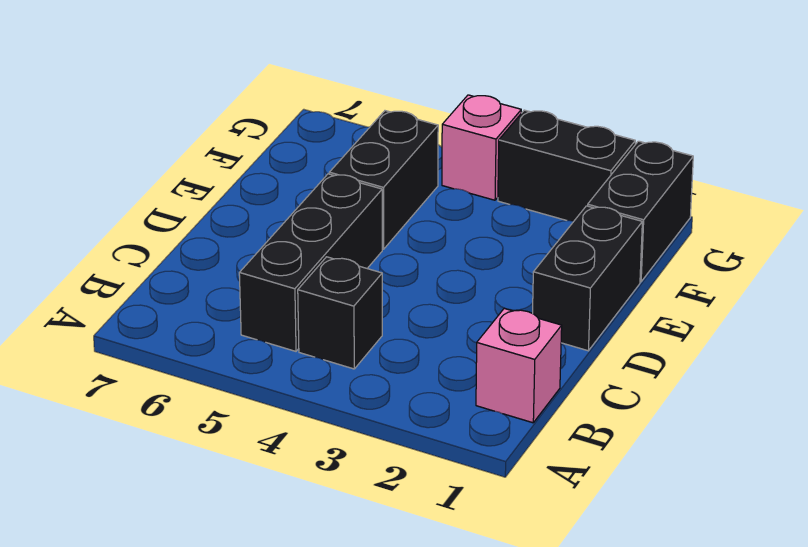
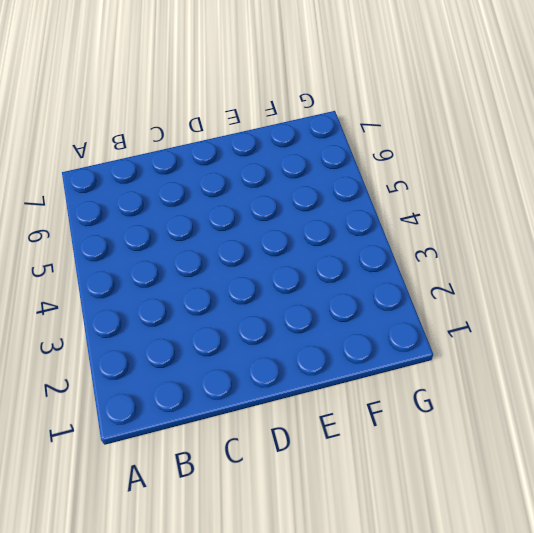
none -> pink 1x1 brick [476,309,562,423]
none -> black 1x1 brick [298,257,382,369]

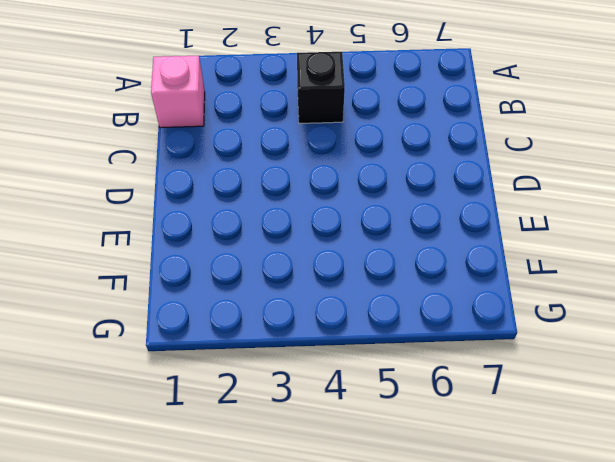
none -> black 1x3 brick [239,174,382,351]
none -> black 1x2 brick [533,206,642,351]

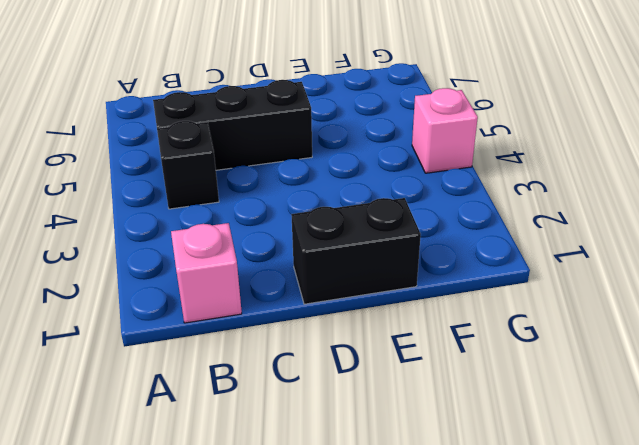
none -> black 1x2 brick [329,111,438,249]
none -> black 1x2 brick [588,141,693,282]

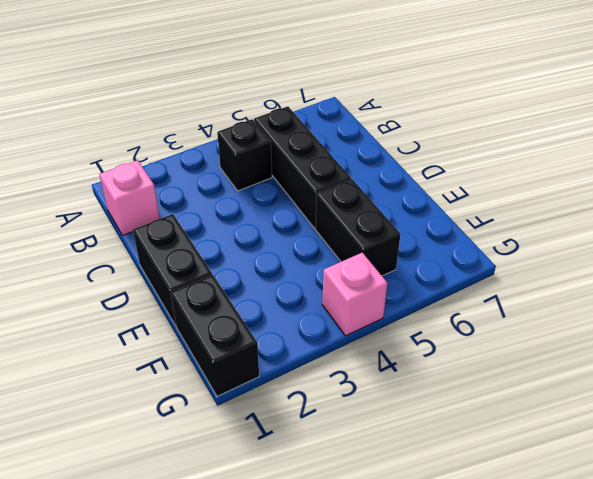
none -> black 1x2 brick [498,110,635,221]

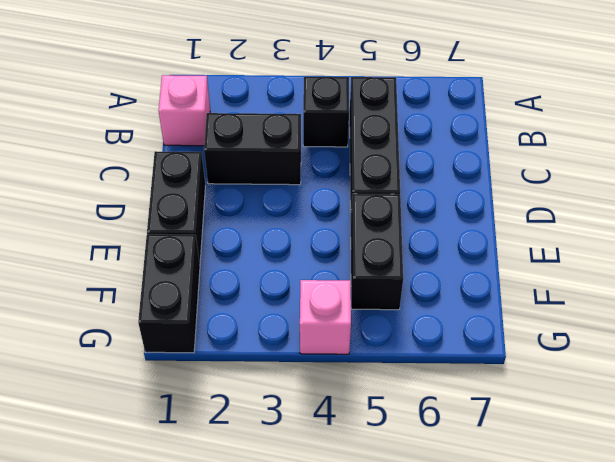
black 1x2 brick [204,113,301,185] -> black 1x2 brick moved to [498,110,635,221]

